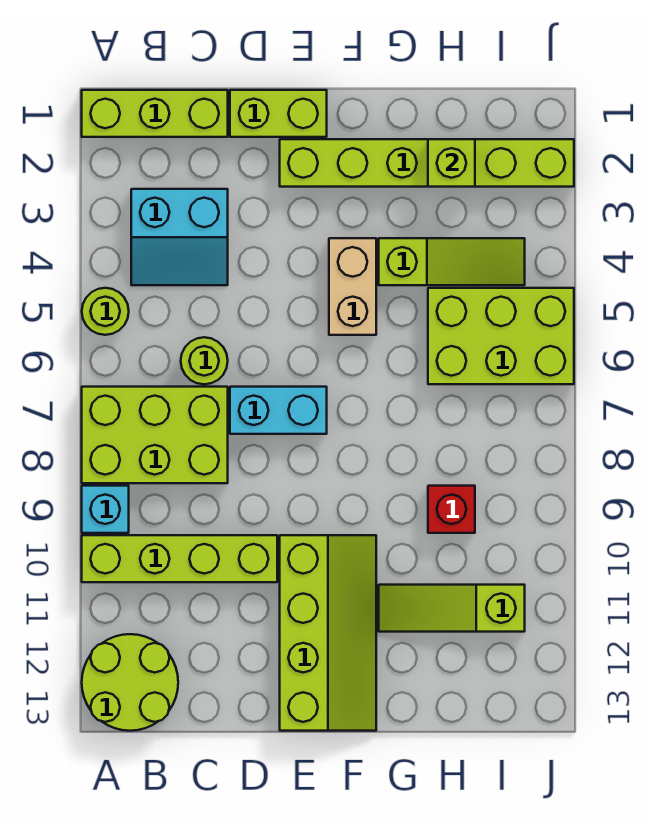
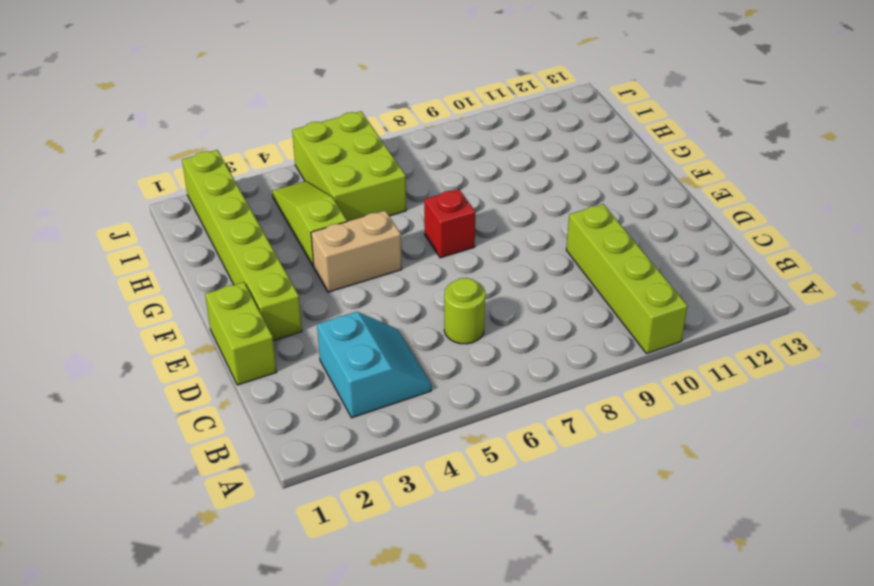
red 1x1 brick [424,189,475,258] -> red 1x1 brick moved to [428,486,475,533]
none -> lime 1x3 brick [82,90,228,137]
none -> lime 1x1 round brick [82,288,129,335]
none -> lime 2x3 brick [82,387,228,483]

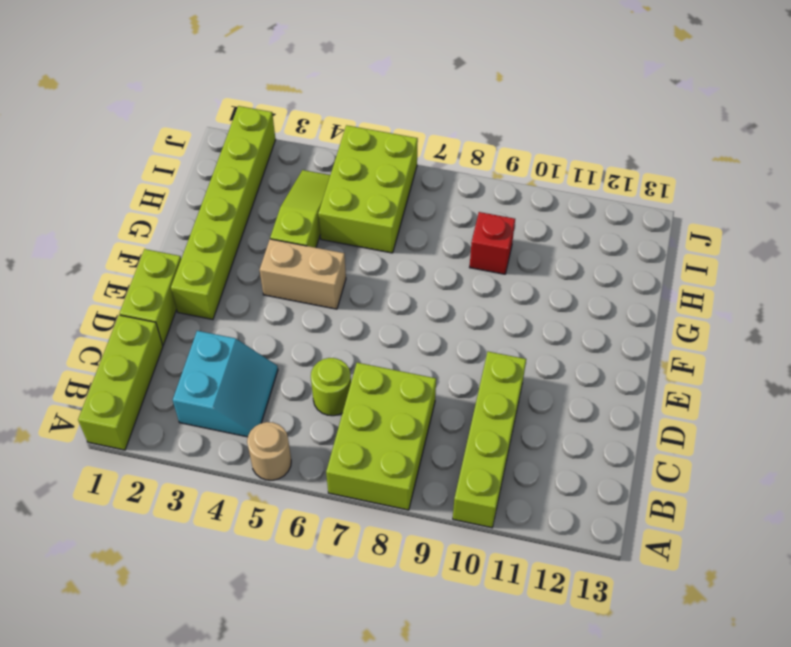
tan 1x1 round brick [247,422,291,480] -> lime 1x1 round brick [82,288,129,335]
none -> cyan 1x1 brick [82,486,129,533]
none -> lime 2x2 round brick [82,634,178,731]
none -> cyan 1x2 brick [230,387,327,434]

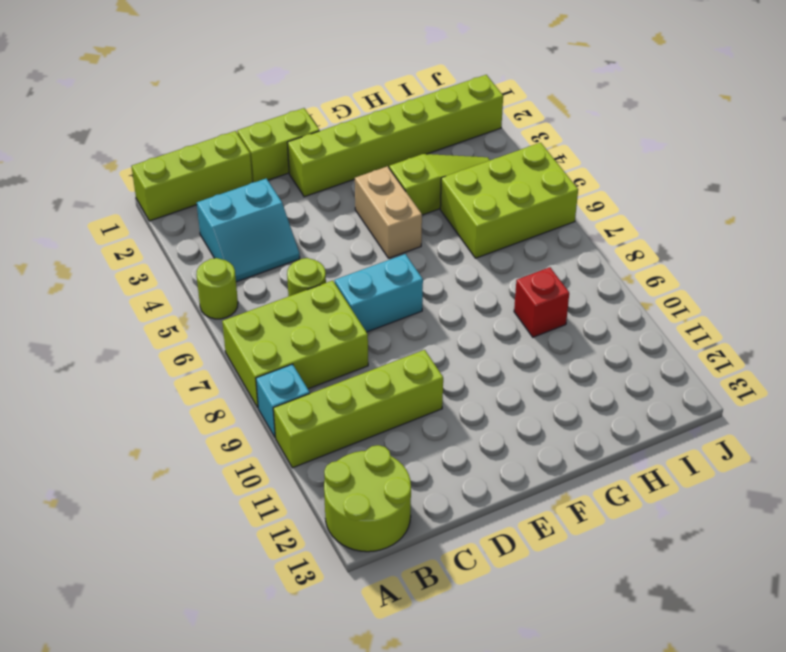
none -> lime 2x4 slope [280,535,376,731]
none -> lime 1x3 slope [379,585,525,632]
none -> lime 1x1 brick [428,139,475,187]

